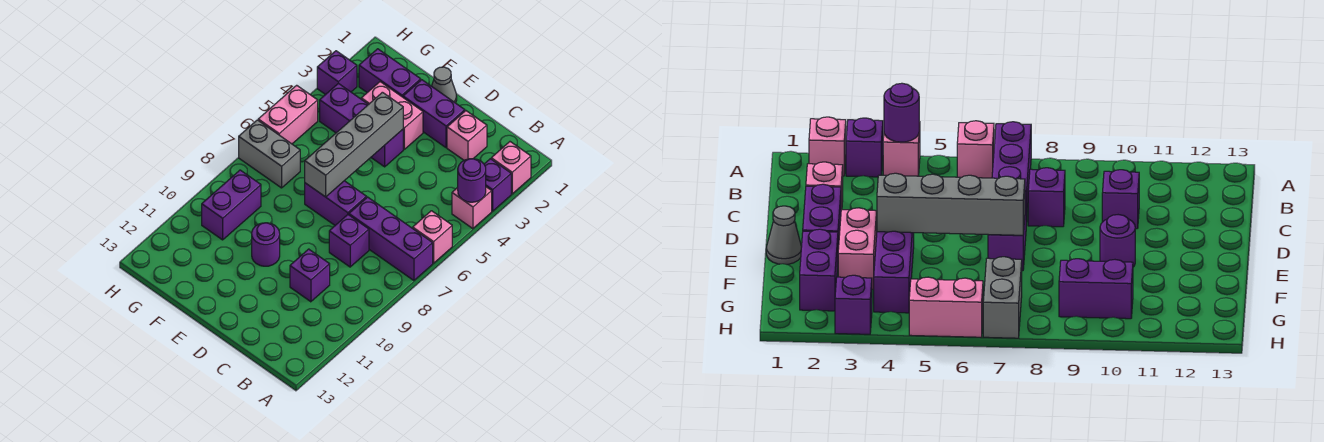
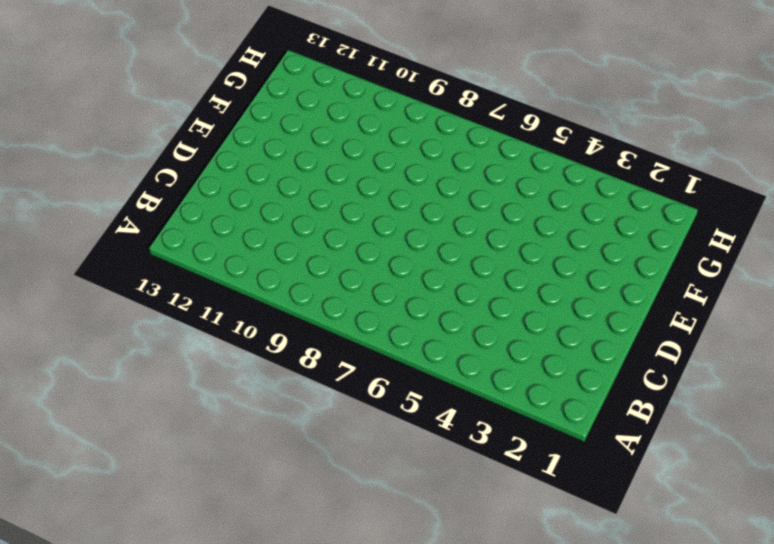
none -> pink 1x1 brick [491,142,531,194]
none -> purple 1x1 brick [484,159,511,211]
none -> pink 1x1 brick [452,187,492,229]

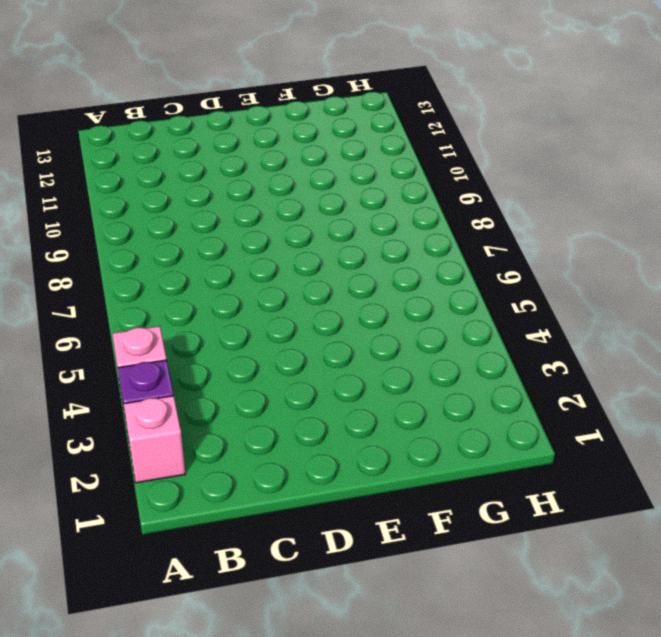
none -> pink 1x1 brick [413,211,452,263]
none -> purple 1x3 brick [349,197,433,280]
none -> pink 1x1 brick [447,111,487,160]

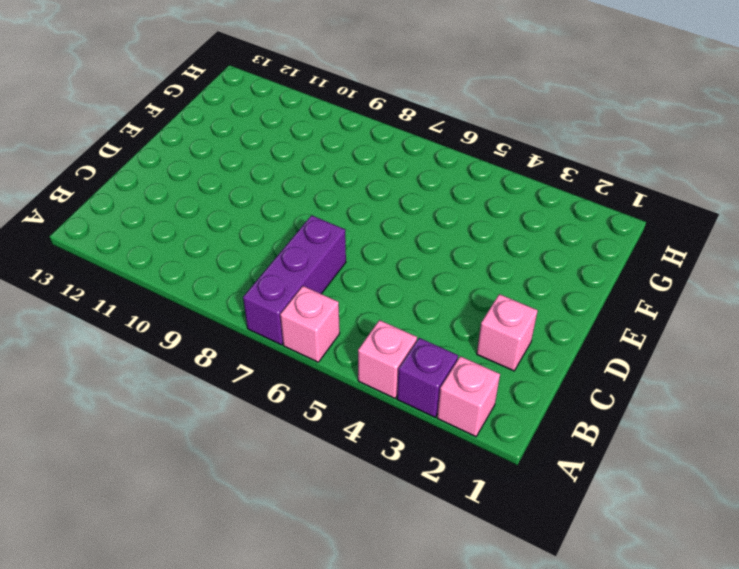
none -> purple 1x1 brick [329,215,369,267]
none -> purple 1x1 brick [290,249,330,302]
none -> purple 1x2 brick [403,80,465,148]

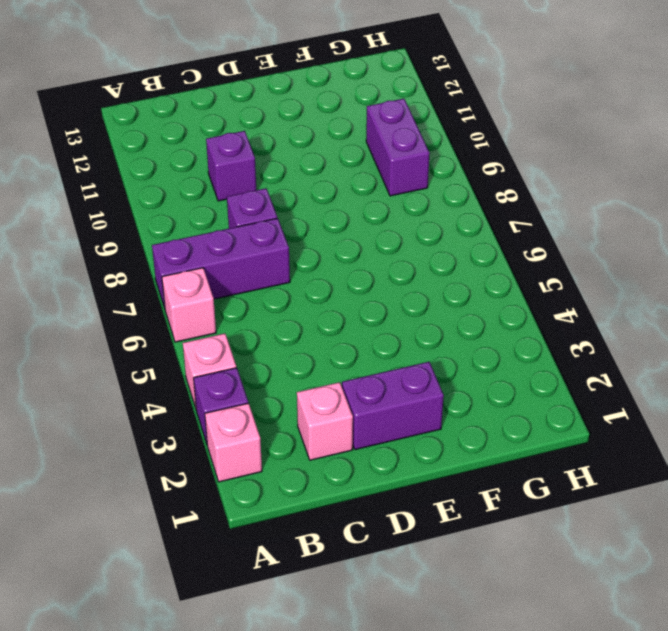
none -> purple 1x2 brick [305,181,367,225]
none -> grey 1x1 cone [432,67,457,103]
none -> pink 1x2 brick [361,82,423,149]

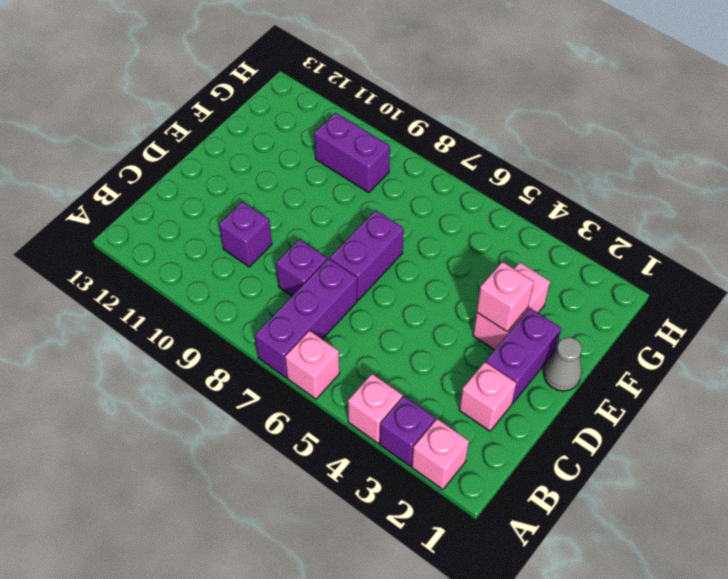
pink 1x1 brick [477,262,534,332] -> none
none -> purple 1x3 brick [320,83,403,167]
none -> purple 1x1 round brick [252,223,280,266]
none -> purple 1x2 brick [359,49,421,97]

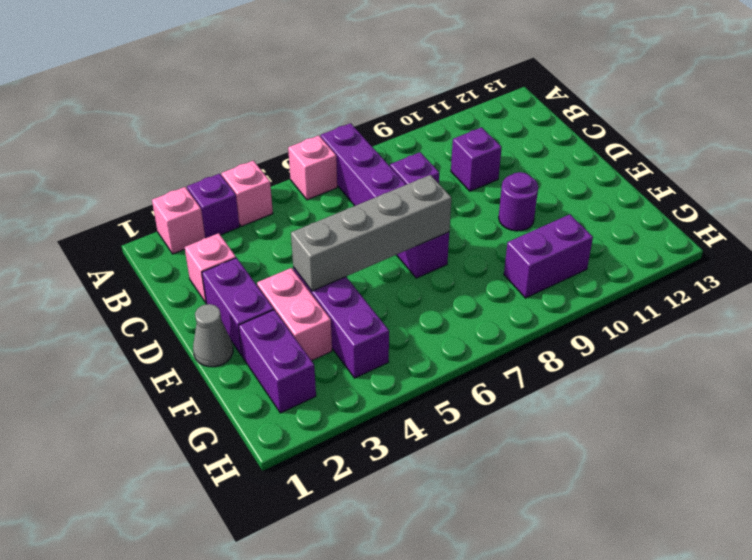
none -> grey 1x2 brick [239,120,300,188]
none -> purple 1x1 brick [317,51,357,95]
none -> pink 1x2 brick [258,85,318,144]

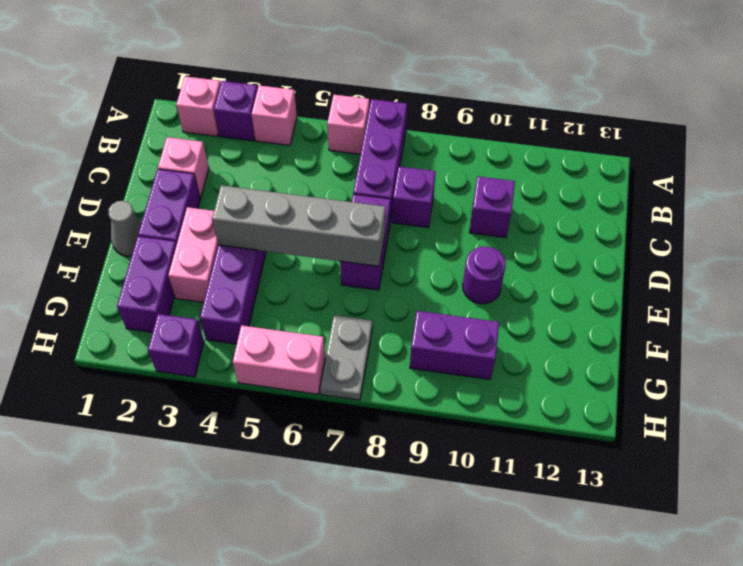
grey 1x2 plate [320,315,373,400] -> grey 1x2 brick [239,120,300,188]
none -> purple 1x1 round brick [458,159,486,202]

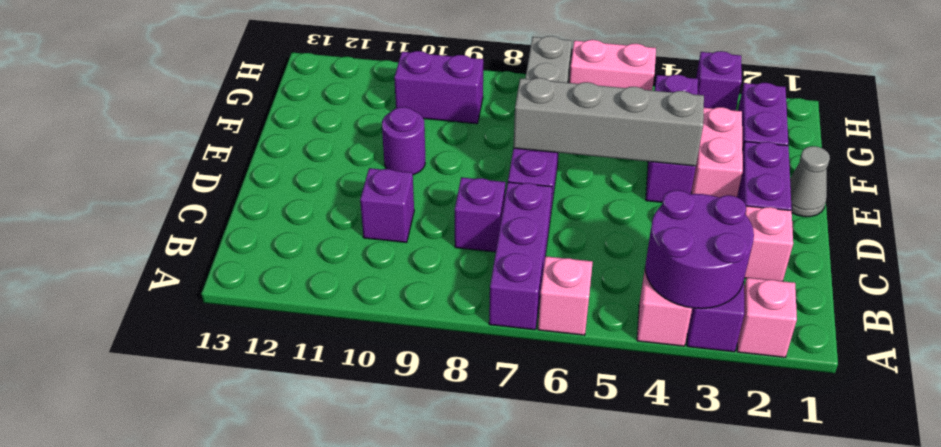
purple 2x2 round brick [645,190,754,309] -> purple 1x1 round brick [458,159,486,202]

